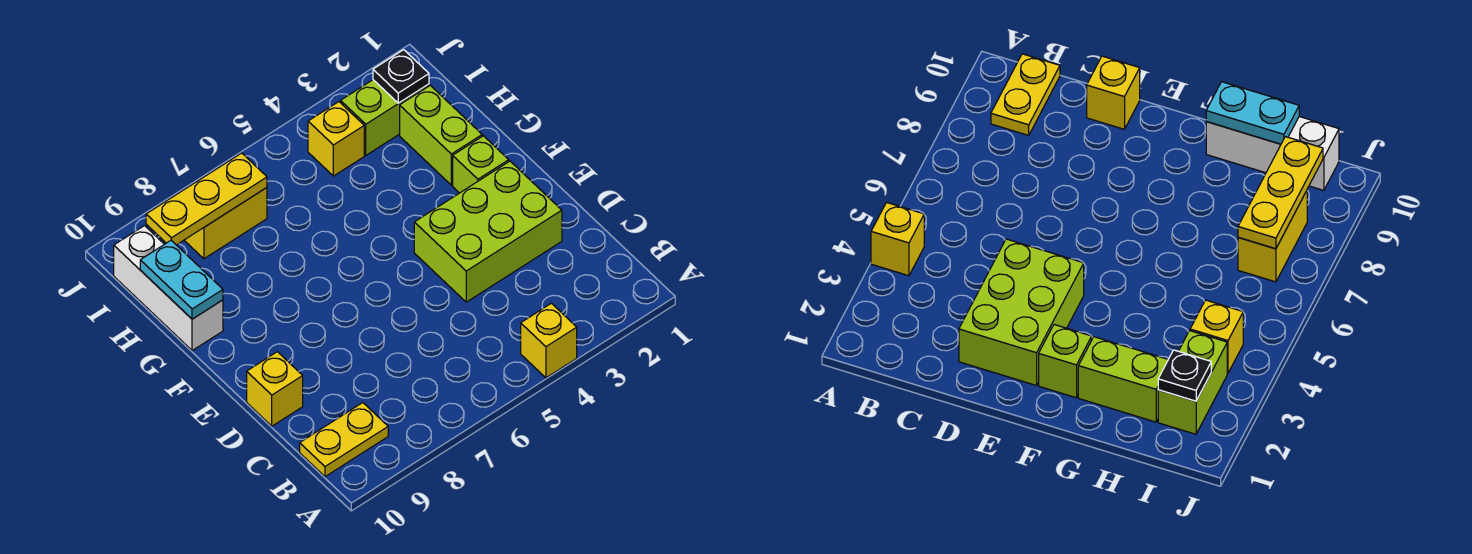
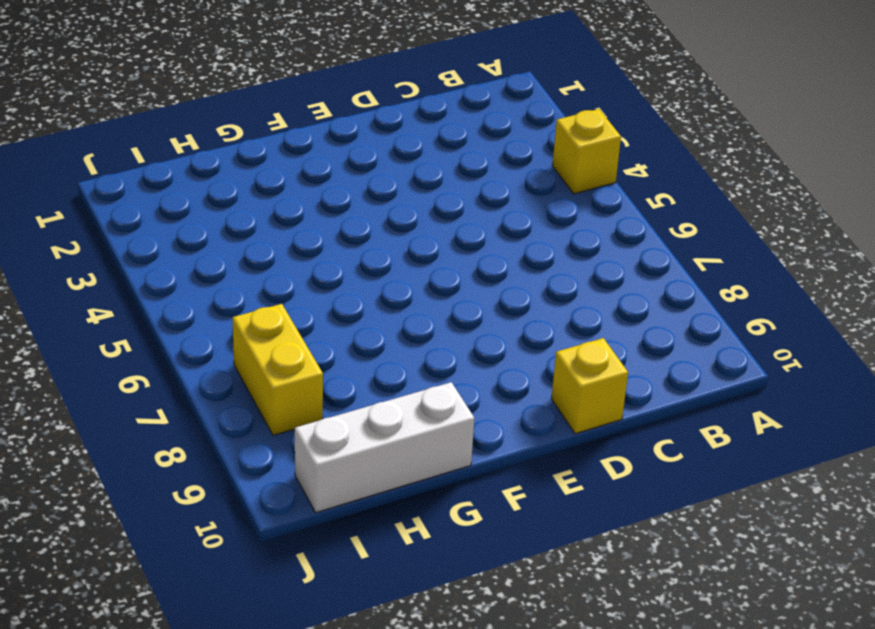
none -> yellow 1x2 plate [300,403,388,477]
none -> lime 2x3 brick [414,161,562,302]
none -> lime 1x1 brick [453,136,509,193]

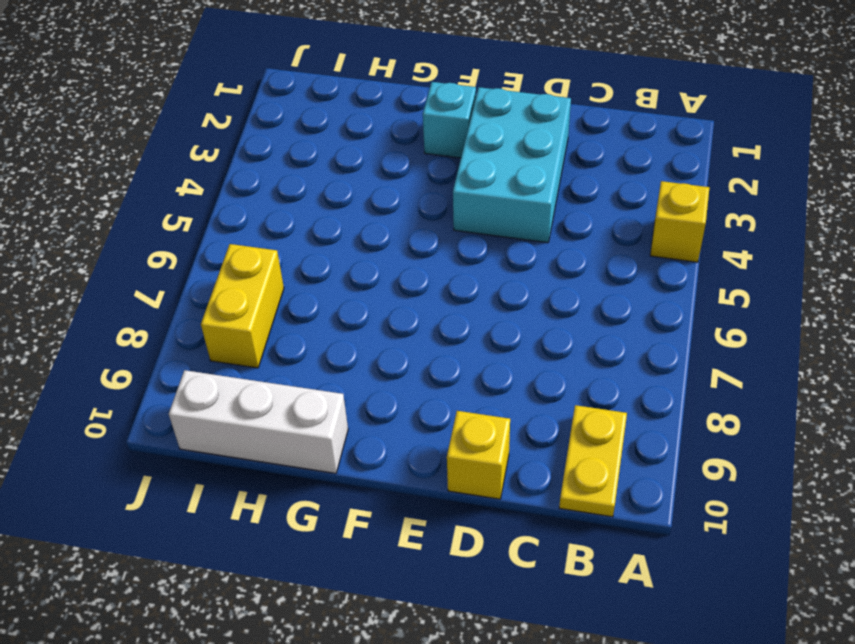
cyan 2x3 brick [453,87,571,243] -> lime 2x3 brick [414,161,562,302]
cyan 1x1 brick [423,82,476,158] -> lime 1x1 brick [453,136,509,193]
none -> lime 1x2 brick [400,85,482,185]
none -> lime 1x2 brick [341,80,429,155]
none -> yellow 1x1 brick [308,102,364,176]

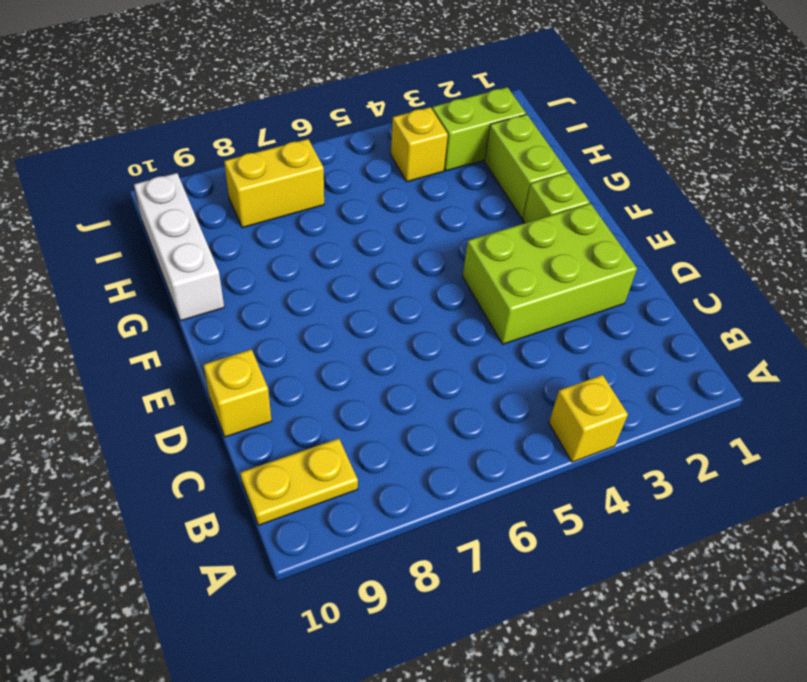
none -> cyan 1x2 plate [140,240,223,319]
none -> black 1x1 plate [373,50,429,103]
none -> yellow 1x3 plate [146,153,267,245]

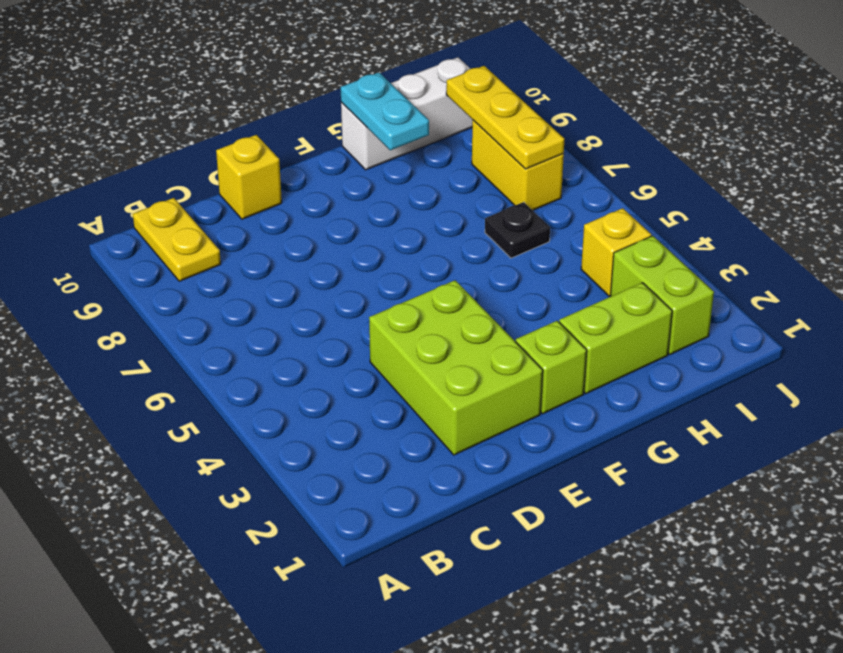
cyan 1x2 plate [341,72,429,150] -> cyan 1x2 plate turned to [140,240,223,319]
black 1x1 plate [485,202,550,258] -> black 1x1 plate moved to [373,50,429,103]
none -> yellow 1x1 brick [521,303,577,378]

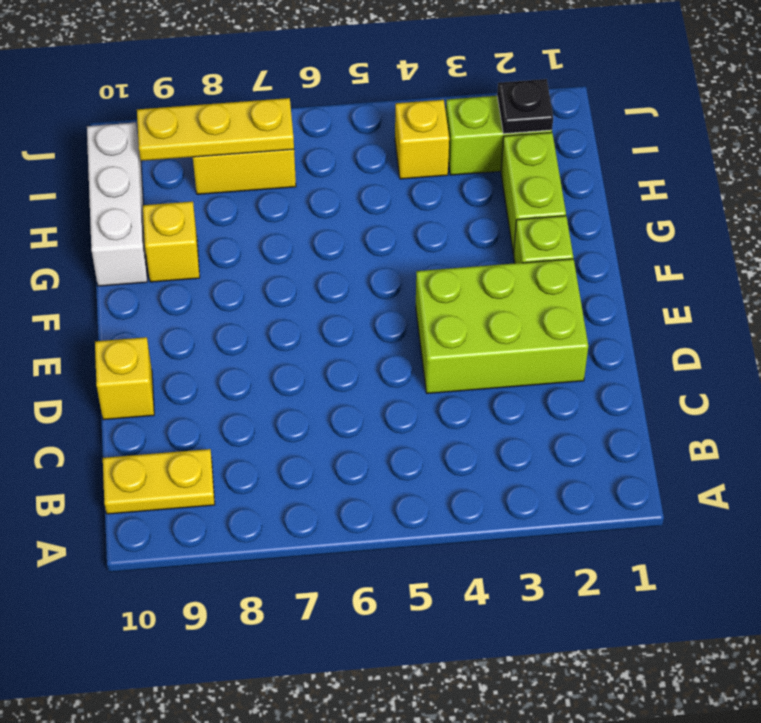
yellow 1x1 brick [143,201,200,282] -> yellow 1x1 brick moved to [521,303,577,378]
none -> cyan 1x2 plate [140,240,223,319]

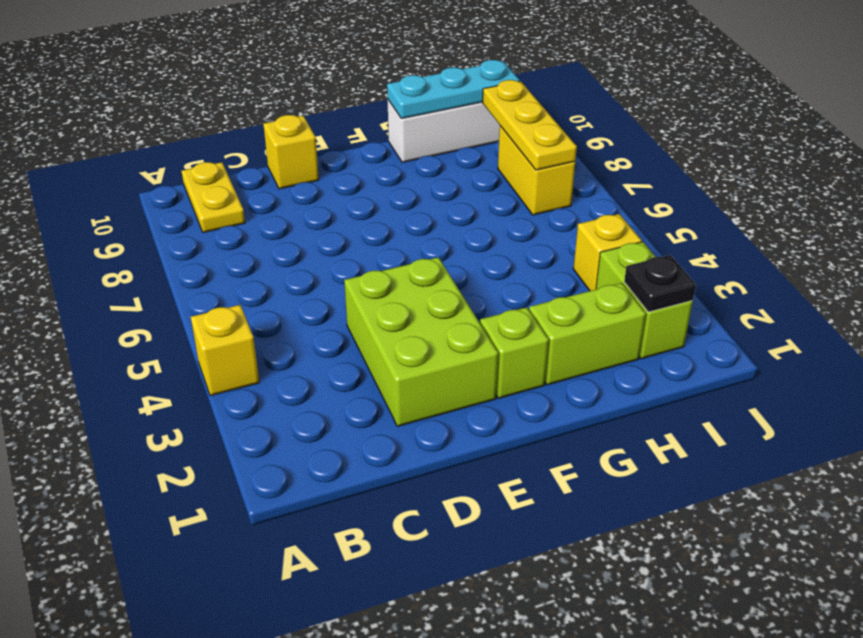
cyan 1x3 plate [387,60,520,119] -> cyan 1x2 plate [140,240,223,319]

